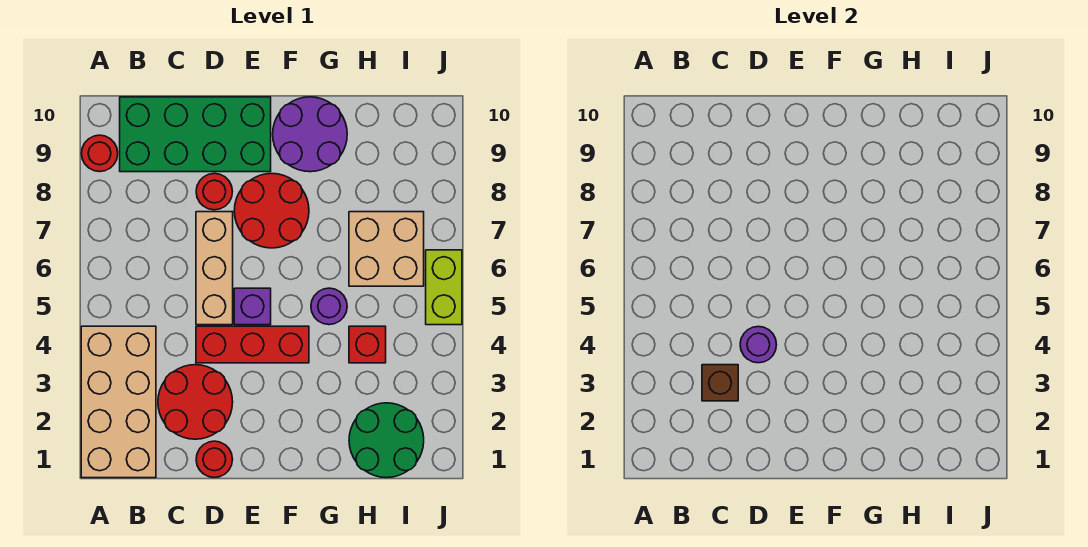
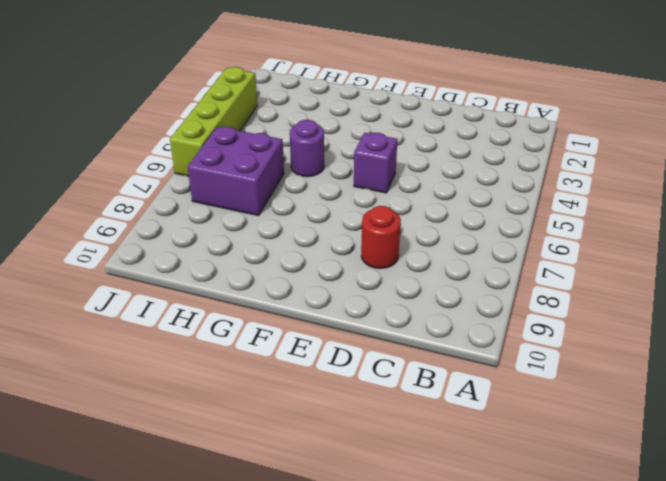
purple 2x2 brick [188,127,284,216] -> tan 2x2 brick [349,212,424,286]
lime 1x4 brick [170,67,257,176] -> lime 1x2 brick [426,250,462,325]
none -> tan 2x4 brick [81,326,156,478]
none -> red 1x1 round brick [81,135,118,172]
none -> green 2x4 brick [120,97,271,172]

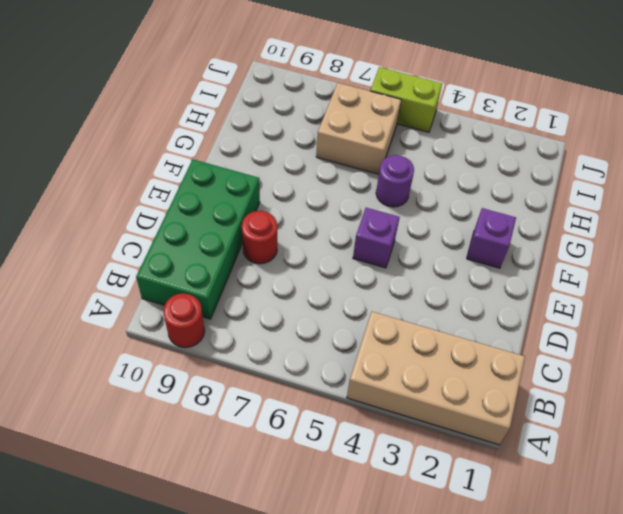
purple 1x1 brick [467,208,516,268] -> none
none -> red 2x2 round brick [158,365,233,439]
none -> red 1x1 round brick [196,441,233,478]
none -> red 1x3 brick [196,326,309,363]

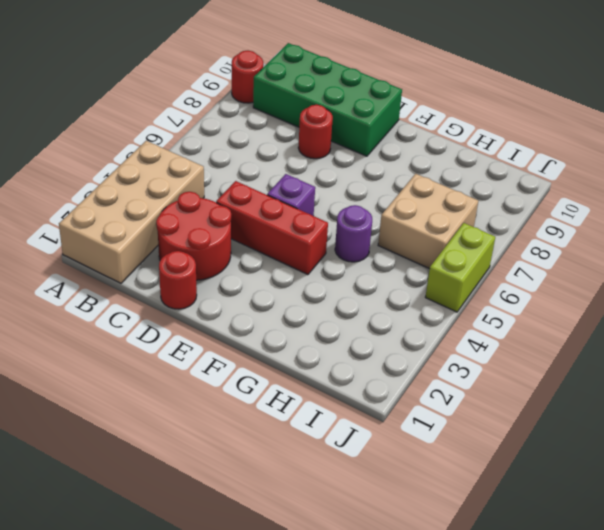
none -> tan 1x3 brick [196,212,233,325]
none -> red 2x2 round brick [234,173,309,248]
none -> purple 2x2 round brick [273,97,347,172]

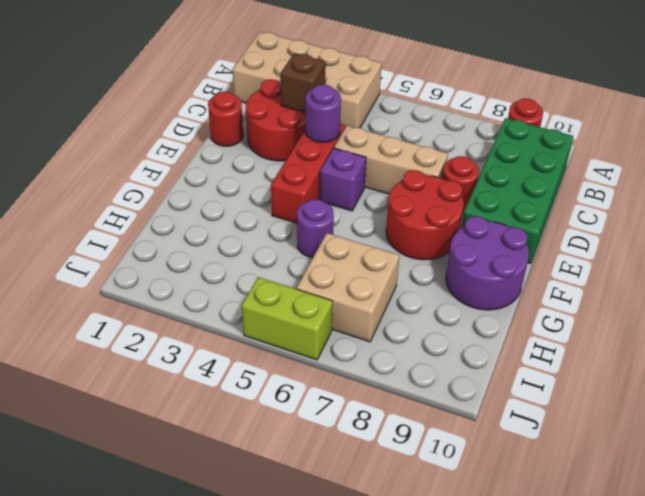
none -> green 2x2 round brick [349,403,424,478]
none -> red 1x1 brick [349,326,386,363]

